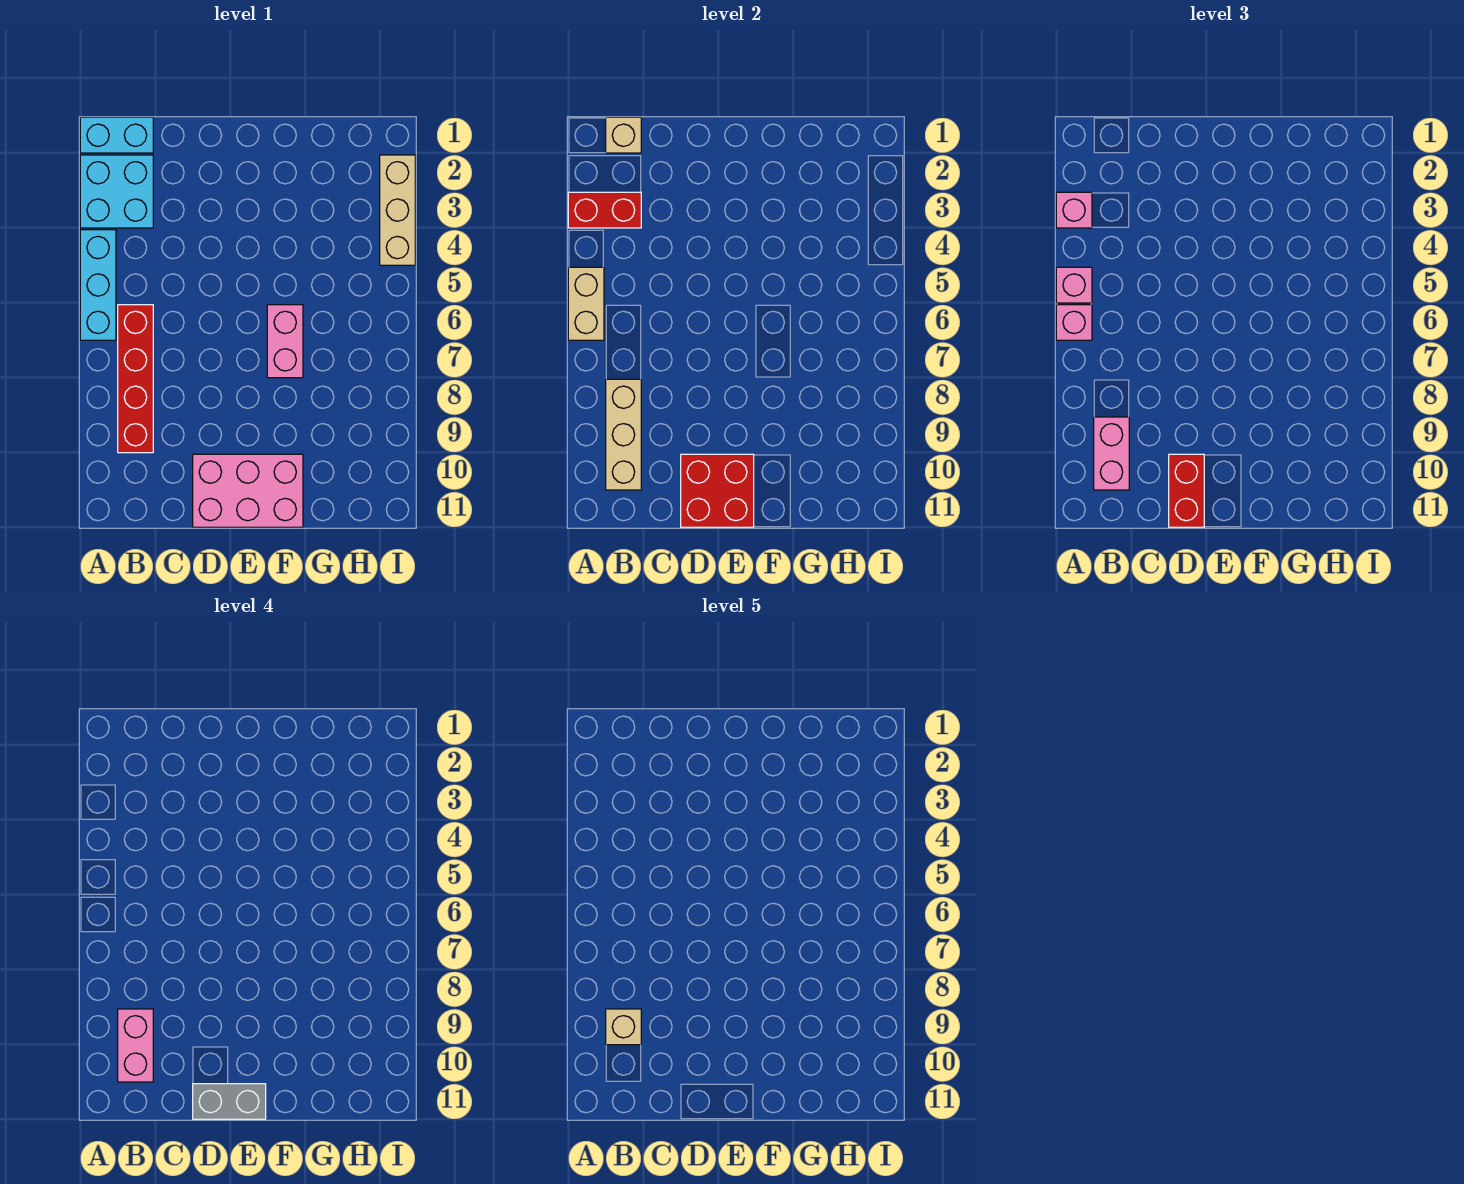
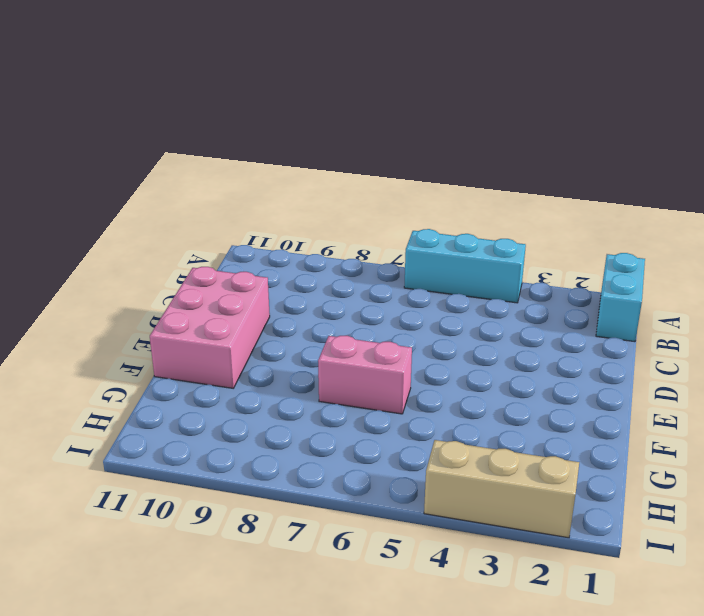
none -> cyan 2x2 brick [80,155,153,228]
none -> red 1x4 brick [118,305,153,453]
none -> red 1x2 brick [568,192,641,228]

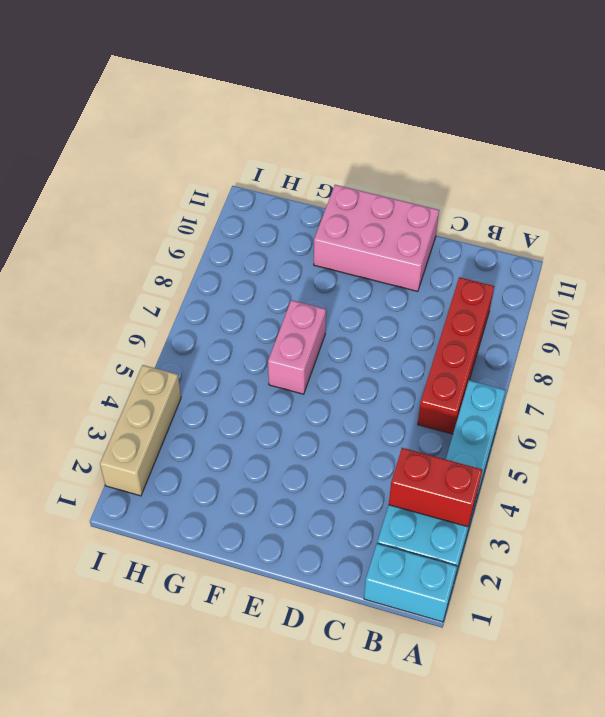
none -> tan 1x2 brick [568,267,604,340]
none -> tan 1x1 brick [606,117,641,153]
none -> tan 1x3 brick [606,379,641,490]

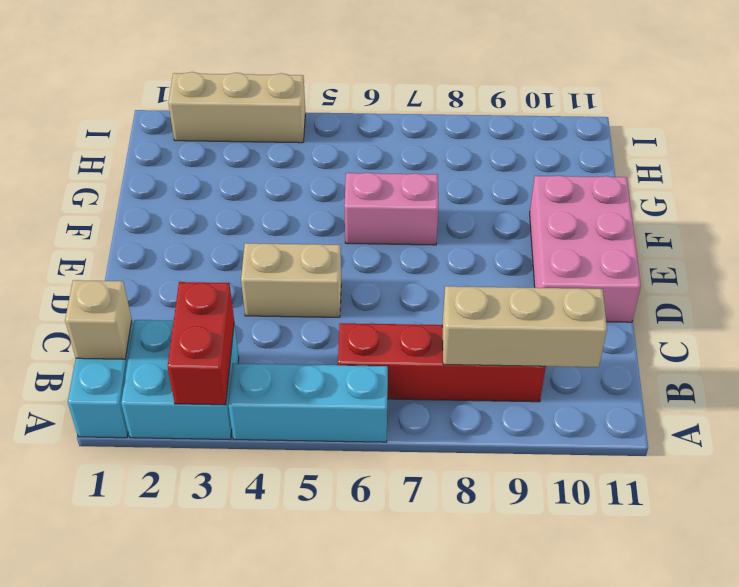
tan 1x2 brick [241,243,341,317] -> tan 1x2 brick moved to [568,267,604,340]
none -> red 2x2 brick [681,454,754,527]
none -> pink 1x1 brick [1056,192,1092,228]
none -> pink 1x1 brick [1056,267,1092,303]

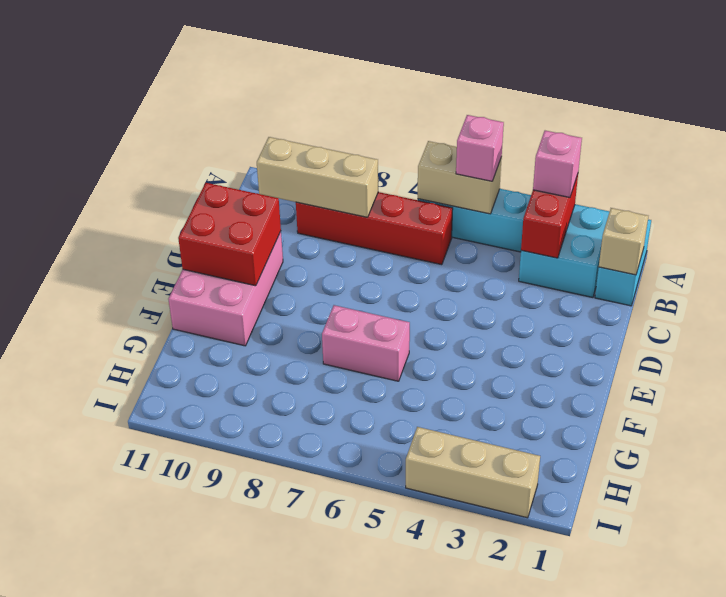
none -> pink 1x1 brick [1056,305,1092,340]
none -> pink 1x2 brick [1094,417,1129,490]
none -> red 1x2 brick [1169,454,1204,527]

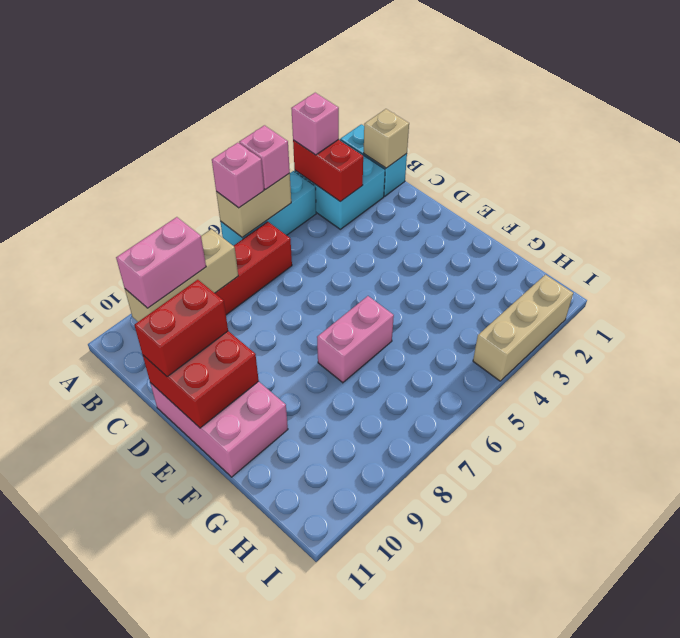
none -> pink 1x2 brick [118,1009,153,1082]
none -> grey 1x2 brick [193,1084,266,1119]
none -> tan 1x1 brick [606,1009,641,1045]

